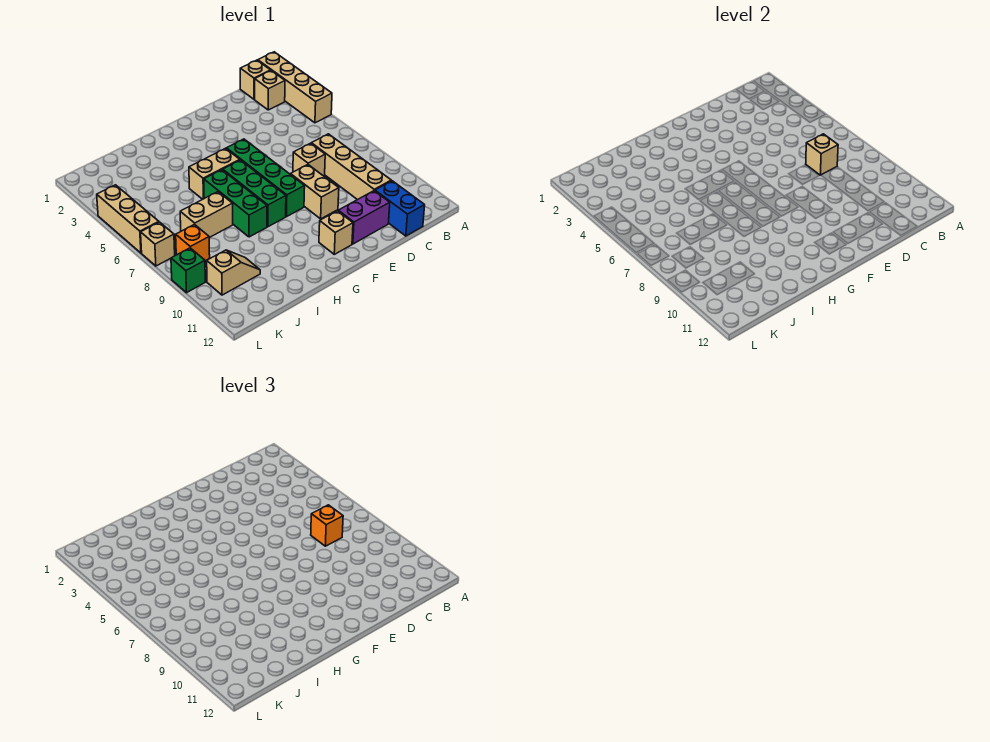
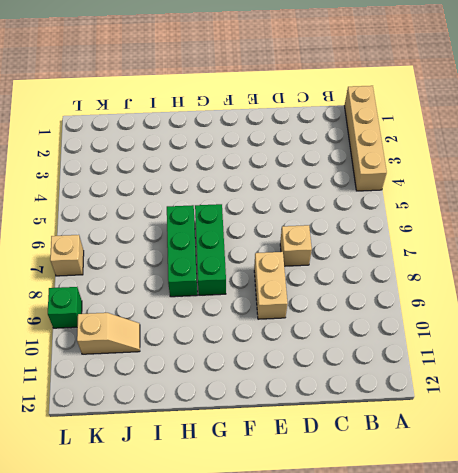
none -> tan 1x1 brick [240,60,271,99]
none -> tan 1x1 brick [255,71,285,110]
none -> tan 1x4 brick [311,134,391,200]

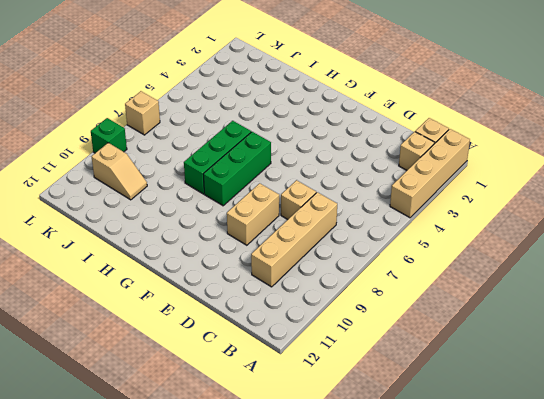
none -> blue 1x2 brick [375,181,425,236]
none -> purple 1x2 brick [338,191,390,244]
none -> green 1x4 brick [226,139,305,217]

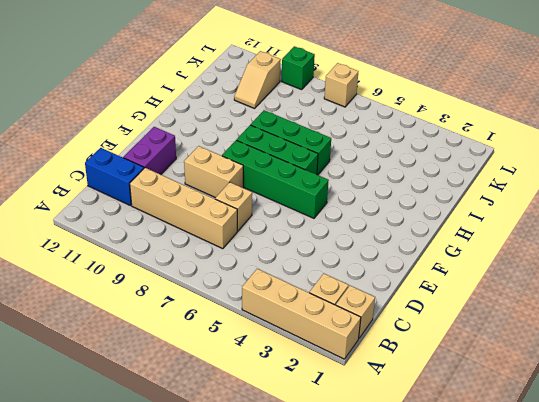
none -> tan 1x1 brick [319,211,353,254]
none -> tan 1x2 brick [189,148,239,199]
none -> tan 1x2 brick [180,192,233,238]

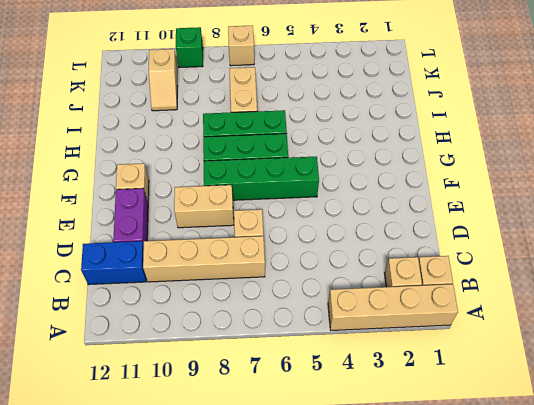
none -> tan 1x2 brick [189,148,239,199]
none -> orange 1x1 brick [176,224,210,261]
none -> tan 1x3 brick [97,185,159,253]

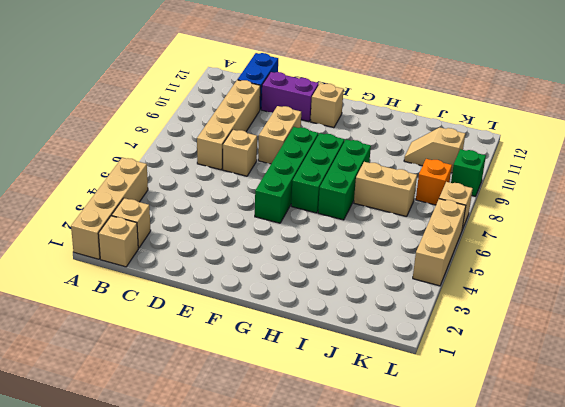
none -> tan 1x2 brick [189,148,239,199]
none -> tan 1x1 brick [806,134,838,175]
none -> orange 1x1 brick [311,505,343,546]

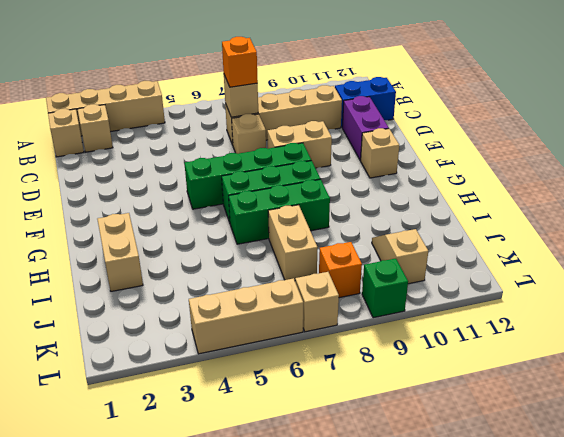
tan 1x2 brick [97,213,143,292] -> tan 1x2 brick moved to [189,148,239,199]

